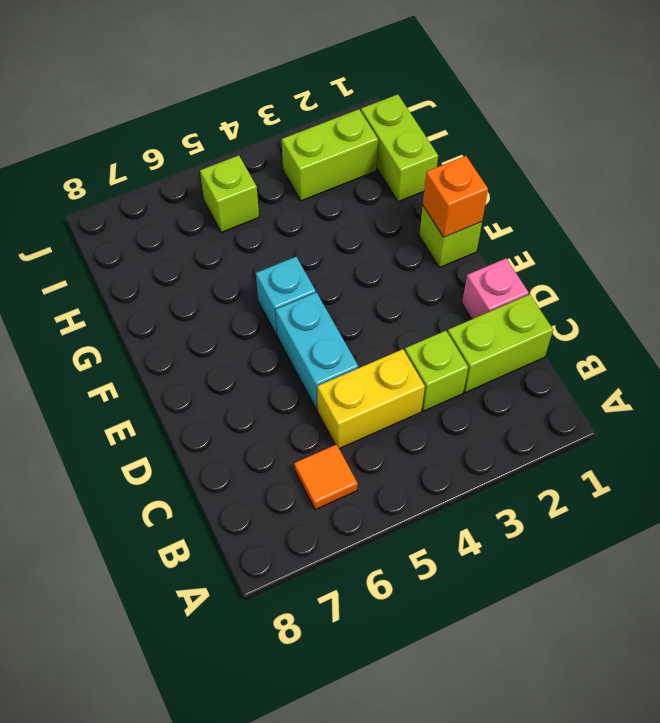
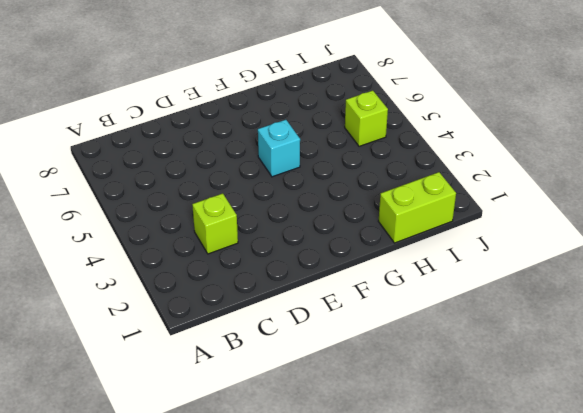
none -> orange 1x1 tile [294,445,358,510]
none -> lime 1x2 brick [448,294,553,393]
none -> yellow 1x2 brick [317,349,425,449]

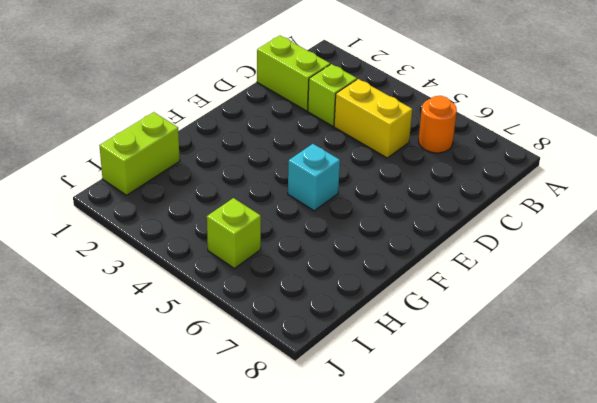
orange 1x1 round brick [419,96,457,153] -> orange 1x1 tile [294,445,358,510]
none -> pink 1x1 brick [462,259,529,319]
none -> cyan 1x2 brick [276,293,358,410]
none -> lime 1x1 brick [419,206,482,268]

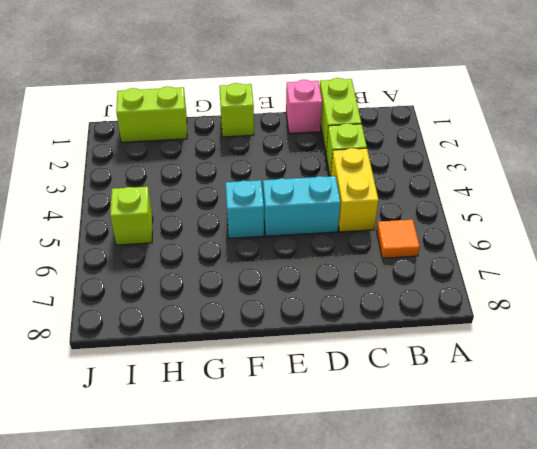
none -> lime 1x2 brick [282,109,378,201]
none -> orange 1x1 brick [423,156,488,237]

